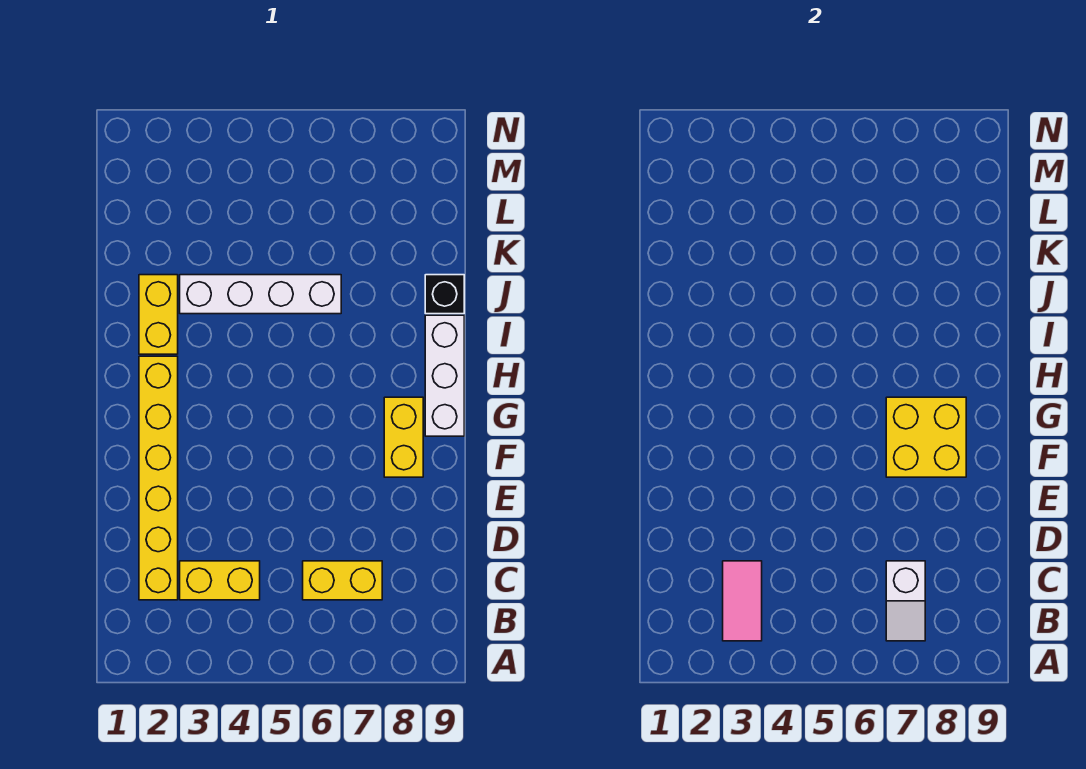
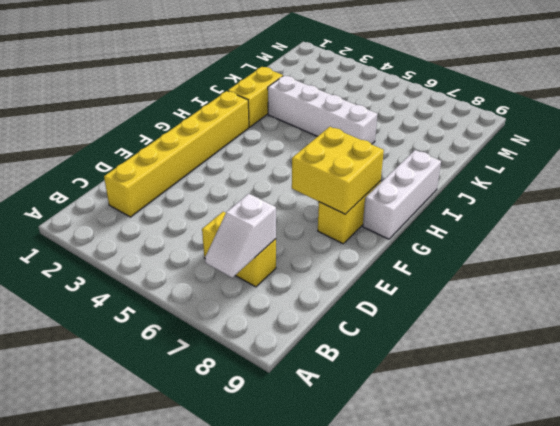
none -> yellow 1x2 brick [180,561,260,600]
none -> black 1x1 brick [425,275,464,314]

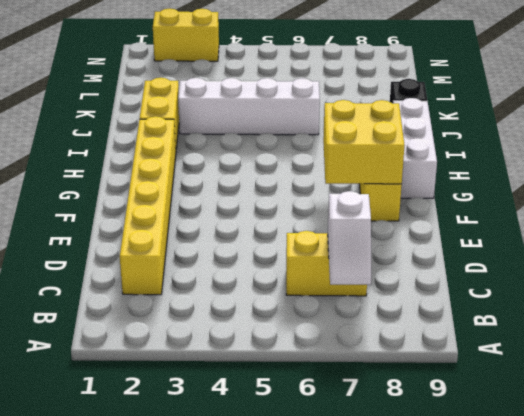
yellow 1x2 brick [153,8,219,61] -> yellow 1x2 brick moved to [180,561,260,600]
none -> pink 1x2 tile [723,561,762,641]

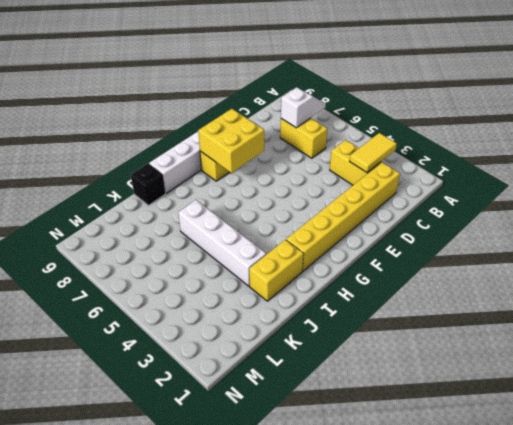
yellow 1x2 tile [350,133,397,172] -> pink 1x2 tile [723,561,762,641]

